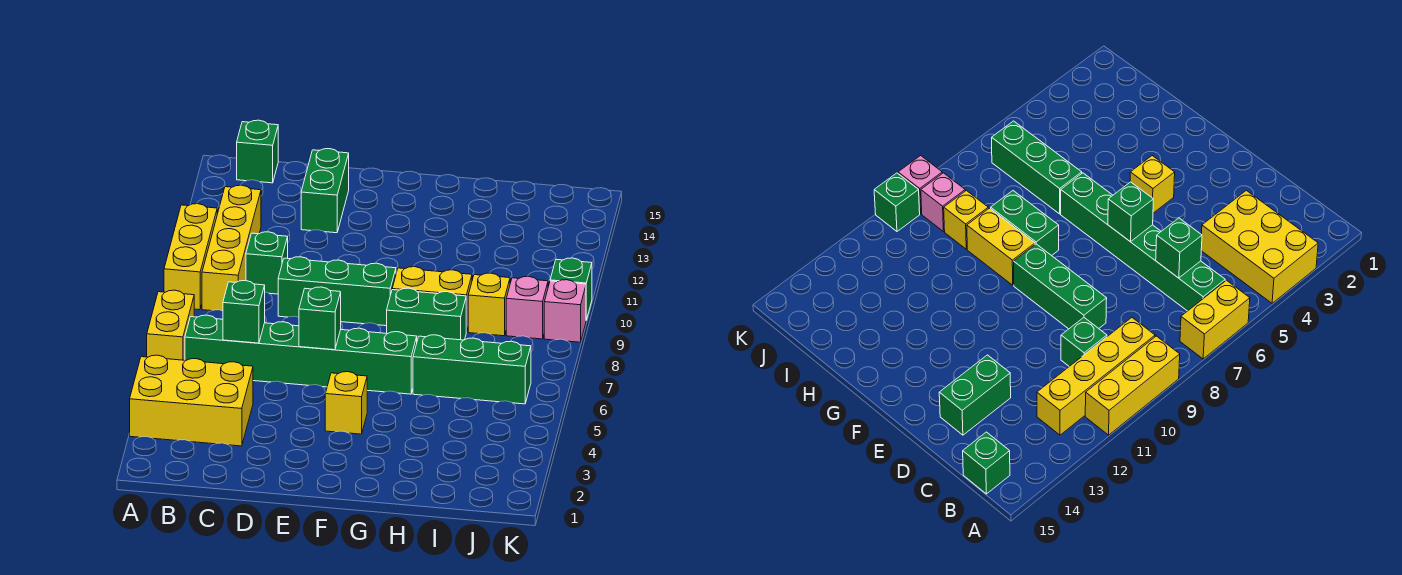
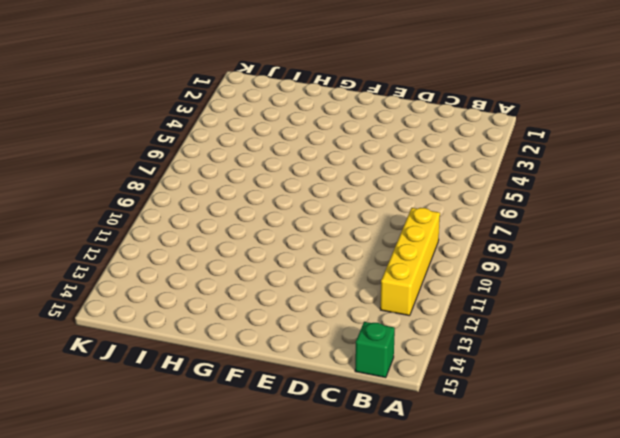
none -> yellow 2x3 brick [130,355,253,446]
none -> yellow 1x2 brick [147,290,194,360]
none -> yellow 1x3 brick [164,204,217,310]

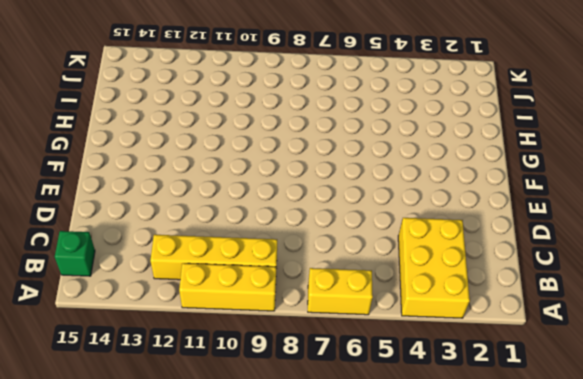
none -> green 1x6 brick [185,315,417,394]
none -> green 1x1 brick [246,232,288,294]
none -> green 1x3 brick [278,257,396,326]

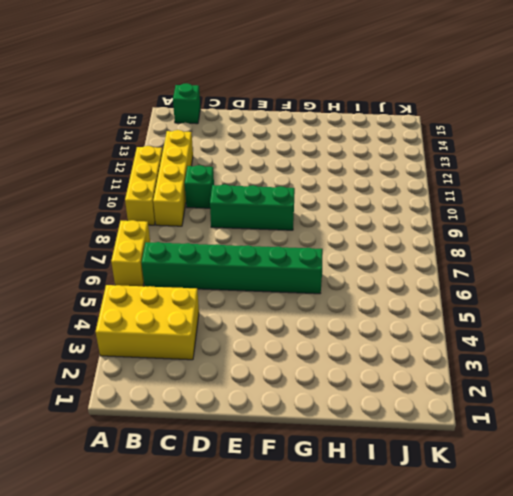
none -> green 1x2 brick [301,149,349,233]
none -> yellow 1x1 brick [325,372,367,434]
none -> green 1x2 brick [387,288,466,340]

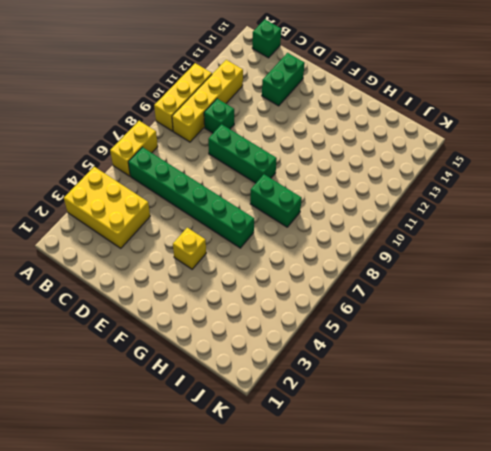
none -> yellow 1x2 brick [392,267,472,332]
none -> green 1x3 brick [413,335,531,404]
none -> yellow 1x1 brick [468,273,510,336]

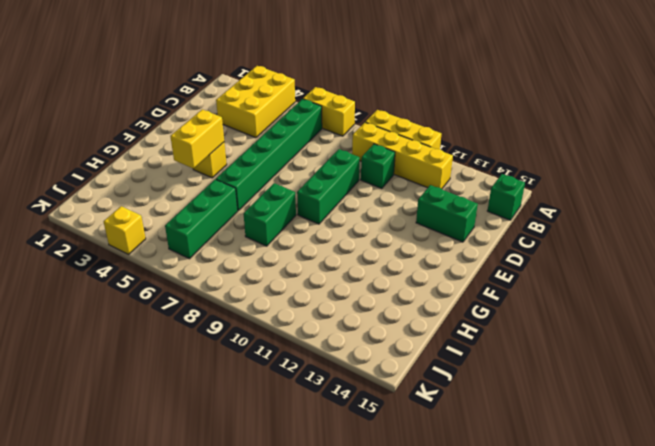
yellow 1x2 brick [170,109,224,169] -> yellow 1x2 brick moved to [392,267,472,332]
yellow 1x1 brick [104,206,146,254] -> yellow 1x1 brick moved to [468,273,510,336]
none -> pink 1x1 brick [506,276,548,339]
none -> pink 1x1 brick [544,280,586,342]
none -> green 1x1 brick [550,258,592,320]

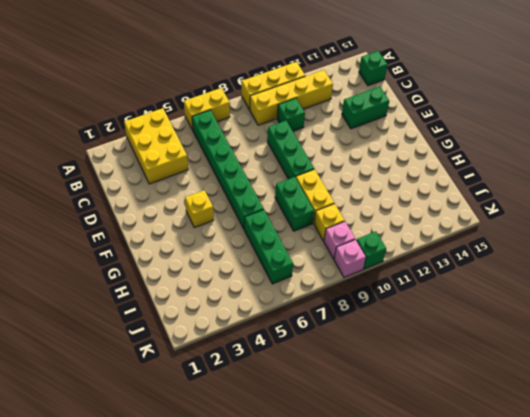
none -> green 1x1 brick [223,281,265,343]
none -> green 1x1 brick [299,287,341,350]

